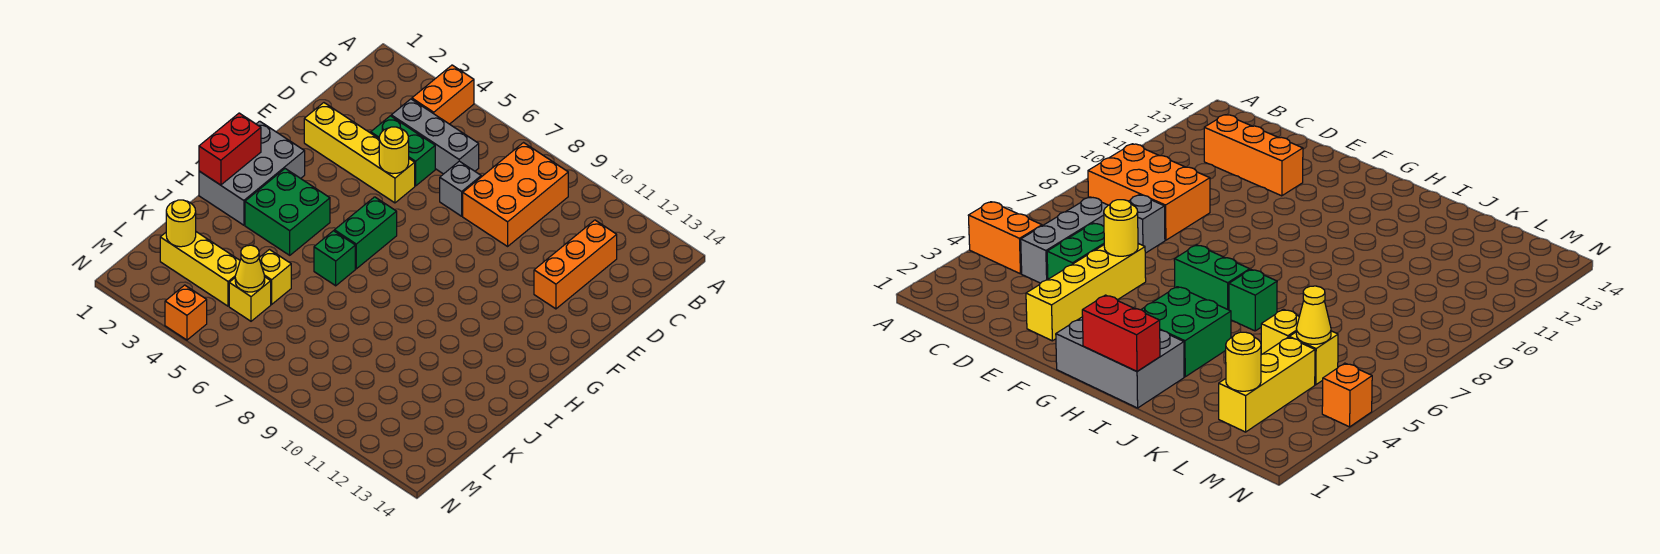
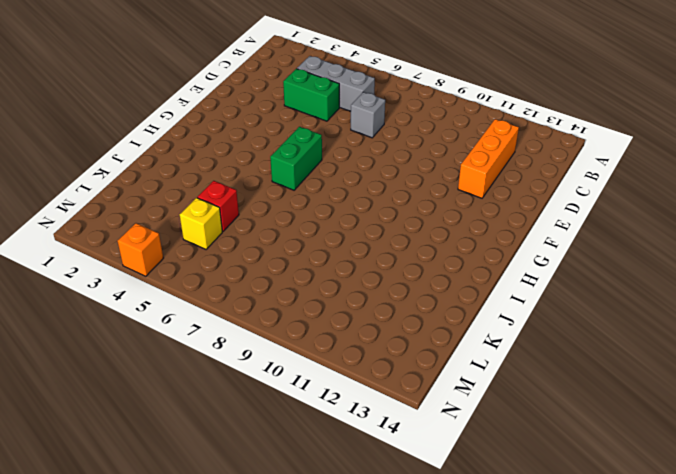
red 1x1 brick [197,181,239,231] -> yellow 1x1 brick [259,250,291,304]
none -> orange 1x2 brick [412,65,474,124]
none -> orange 2x3 brick [463,143,568,246]
none -> yellow 1x4 brick [304,103,415,203]

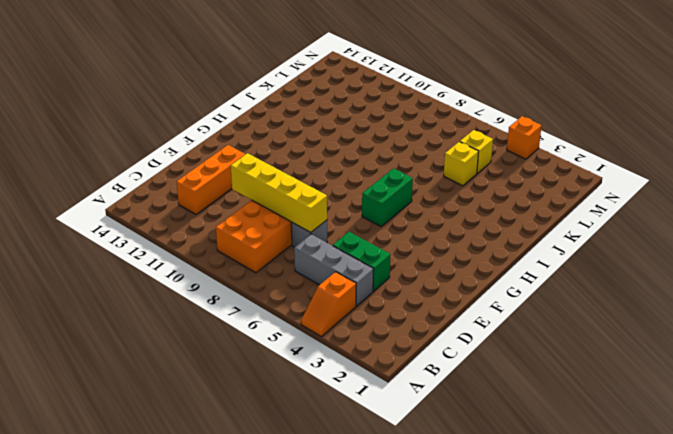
orange 1x2 slope [301,272,356,337] -> orange 1x2 brick [412,65,474,124]
yellow 1x4 brick [231,153,327,233] -> yellow 1x4 brick moved to [304,103,415,203]
none -> grey 2x3 brick [199,121,305,225]
none -> green 2x2 brick [245,169,330,255]
none -> green 1x1 brick [314,231,355,286]

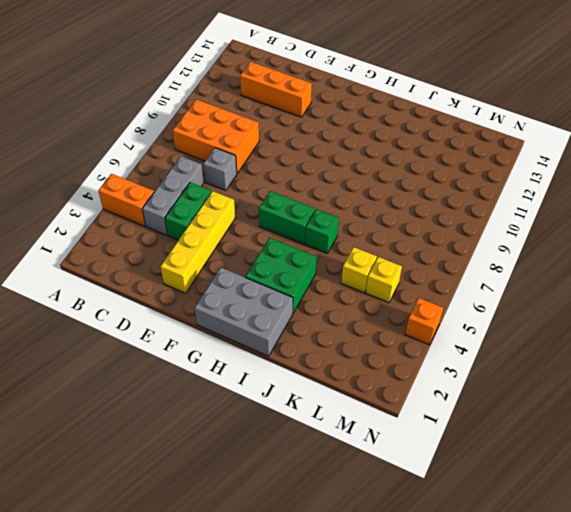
none -> yellow 1x3 brick [160,232,240,306]
none -> yellow 1x1 round brick [379,127,409,174]
none -> red 1x2 brick [199,113,261,185]

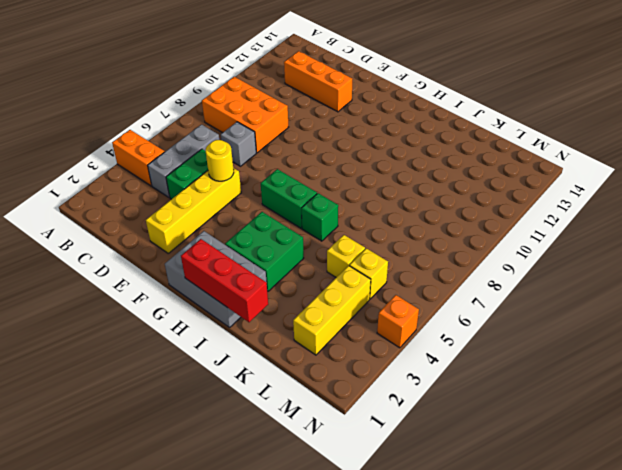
red 1x3 brick [181,239,268,322] -> red 1x2 brick [199,113,261,185]
none -> yellow 1x1 round brick [166,200,196,247]
none -> yellow 1x1 cone [235,245,265,292]

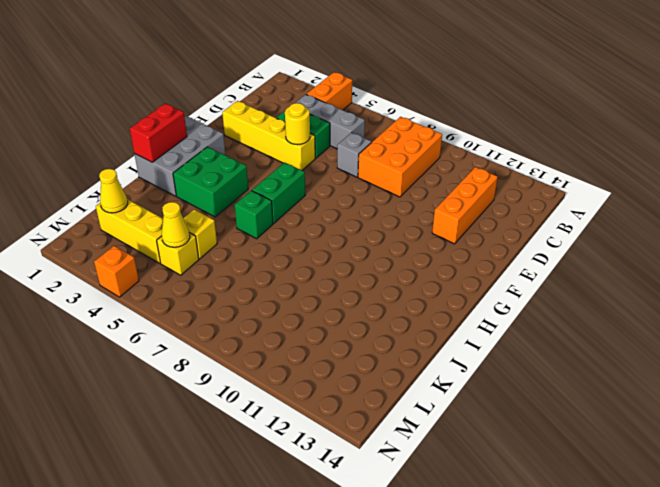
yellow 1x1 cone [99,169,128,213] -> yellow 1x1 round brick [166,200,196,247]

